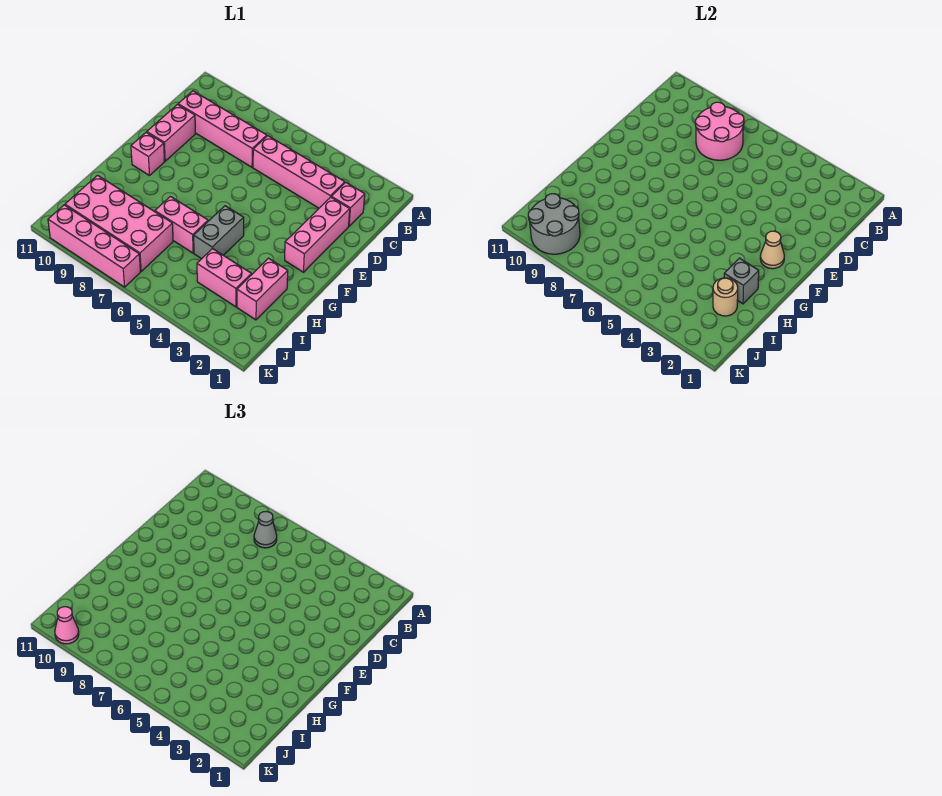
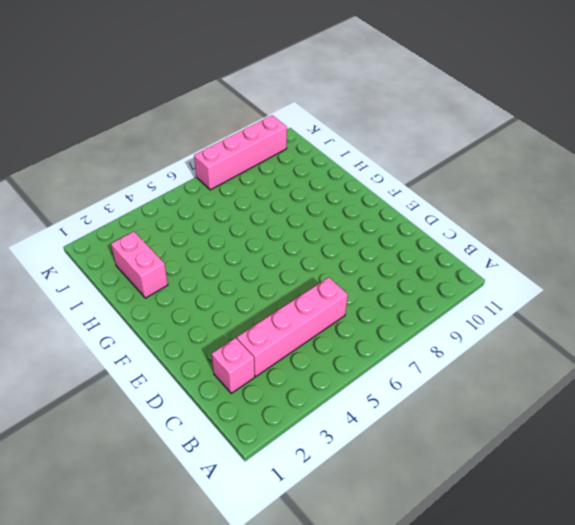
none -> pink 1x4 brick [178,91,267,167]
none -> pink 1x3 brick [285,197,350,272]
none -> pink 1x2 brick [147,105,195,161]

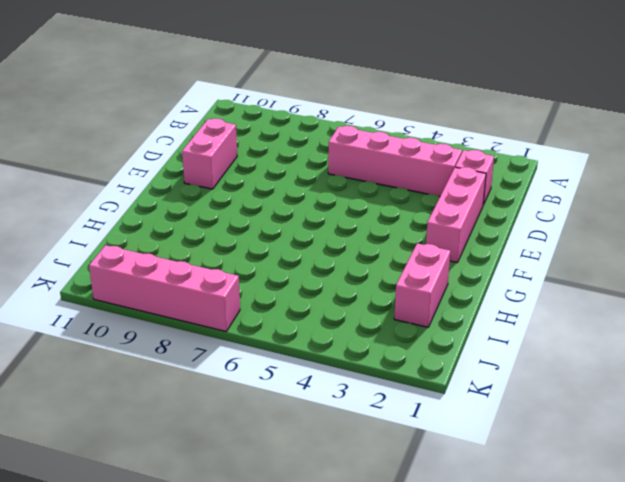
none -> pink 1x4 brick [178,91,267,167]
none -> pink 1x1 brick [131,132,165,176]
none -> grey 1x2 brick [194,206,244,259]

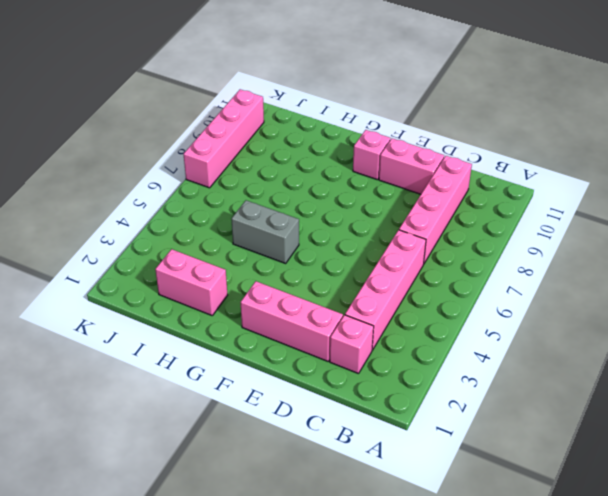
none -> pink 1x2 brick [155,196,208,253]
none -> pink 1x2 brick [197,248,251,307]
none -> pink 2x4 brick [65,175,173,271]

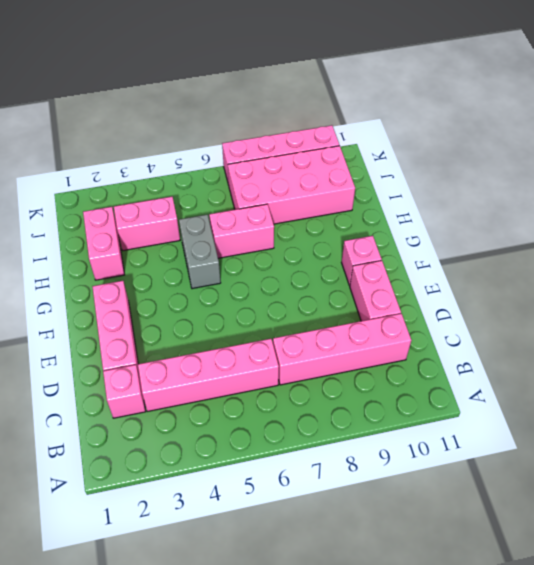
none -> pink 2x2 round brick [695,102,744,160]
none -> tan 1x1 cone [760,231,784,269]
none -> grey 1x1 brick [724,258,759,304]

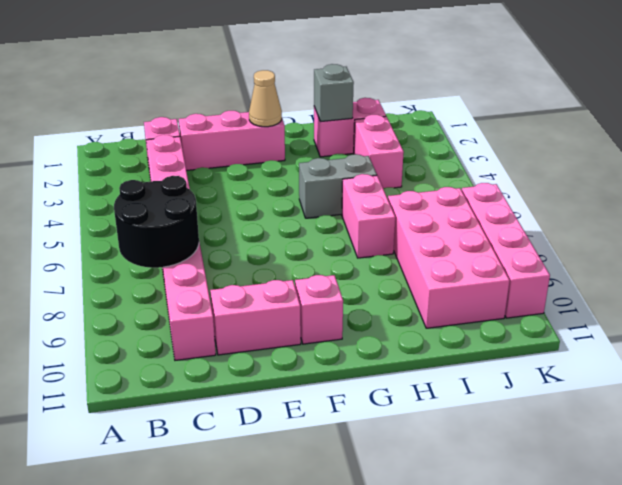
black 2x2 round brick [114,176,199,268] -> pink 2x2 round brick [695,102,744,160]
none -> tan 1x1 round brick [713,278,738,316]
none -> grey 2x2 round brick [528,194,580,254]
none -> grey 1x1 cone [254,511,277,548]

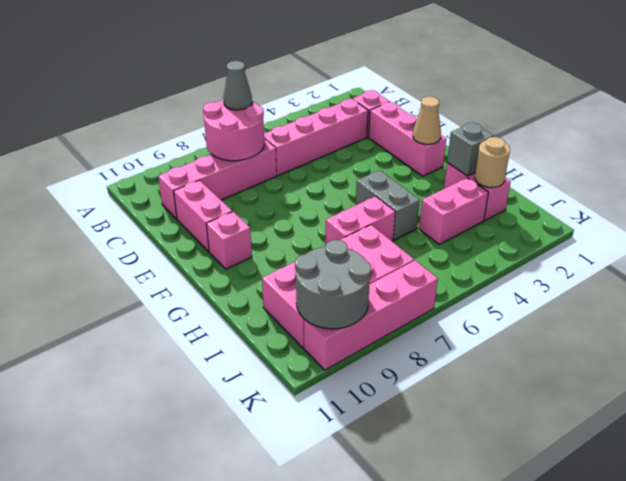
none -> pink 1x1 cone [55,607,79,644]

